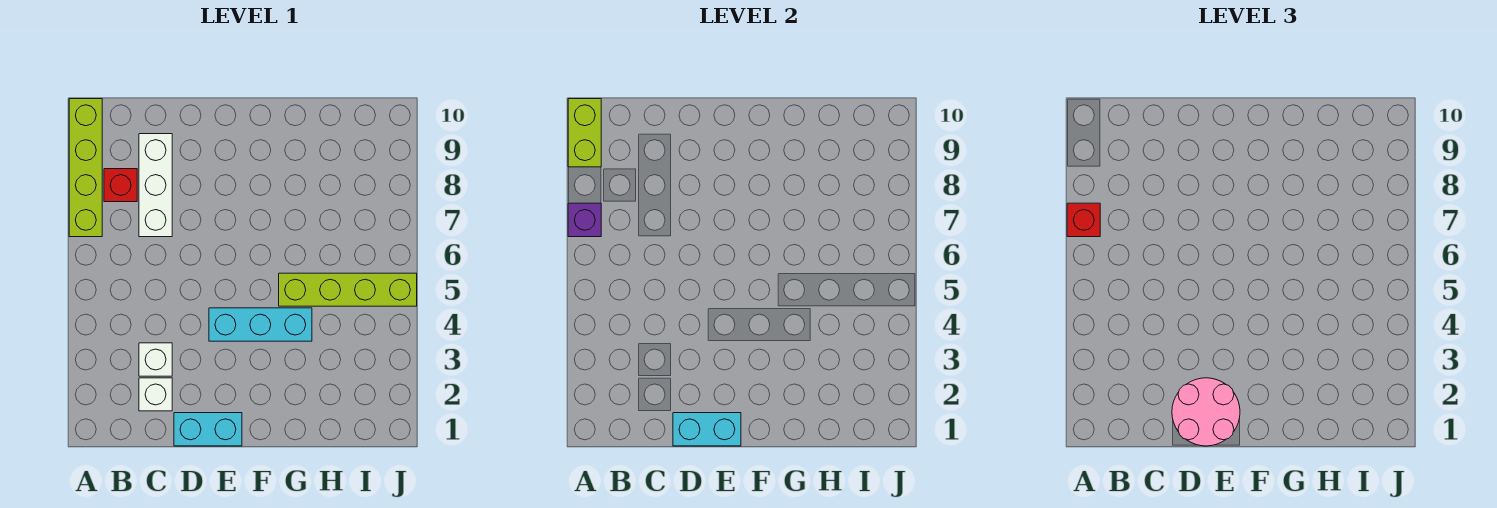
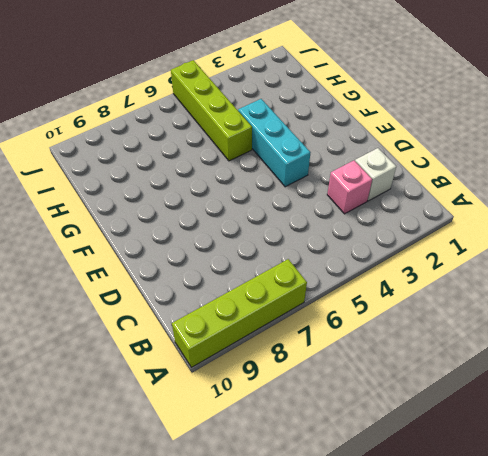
pink 1x1 brick [327,161,372,214] -> white 1x1 brick [139,343,172,376]
none -> red 1x1 brick [104,169,137,202]
none -> white 1x3 brick [139,134,172,237]
none -> cyan 1x2 brick [174,413,242,446]

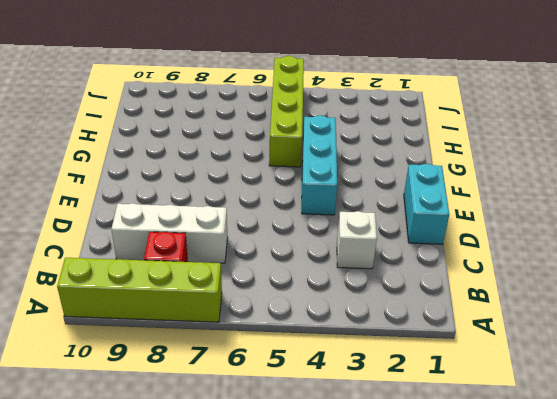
none -> white 1x1 brick [139,378,172,411]
none -> purple 1x1 brick [568,203,601,237]
none -> lime 1x2 brick [568,99,601,167]

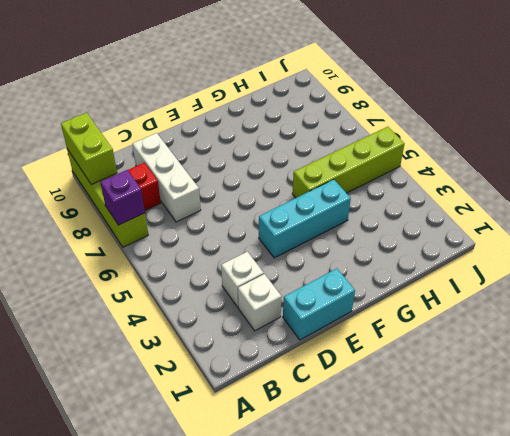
none -> cyan 1x2 brick [673,413,741,446]
none -> red 1x1 brick [1067,203,1100,237]
none -> pink 2x2 round brick [1172,378,1240,446]

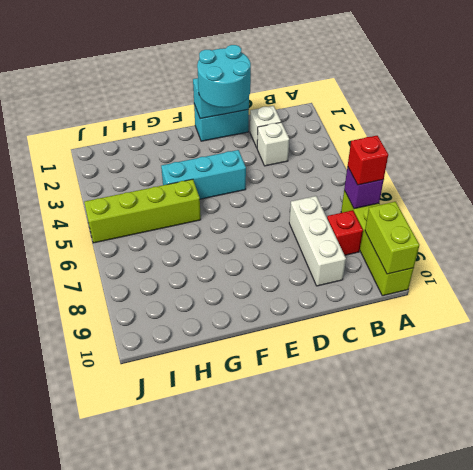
cyan 2x2 round brick [197,45,251,108] -> pink 2x2 round brick [1172,378,1240,446]

